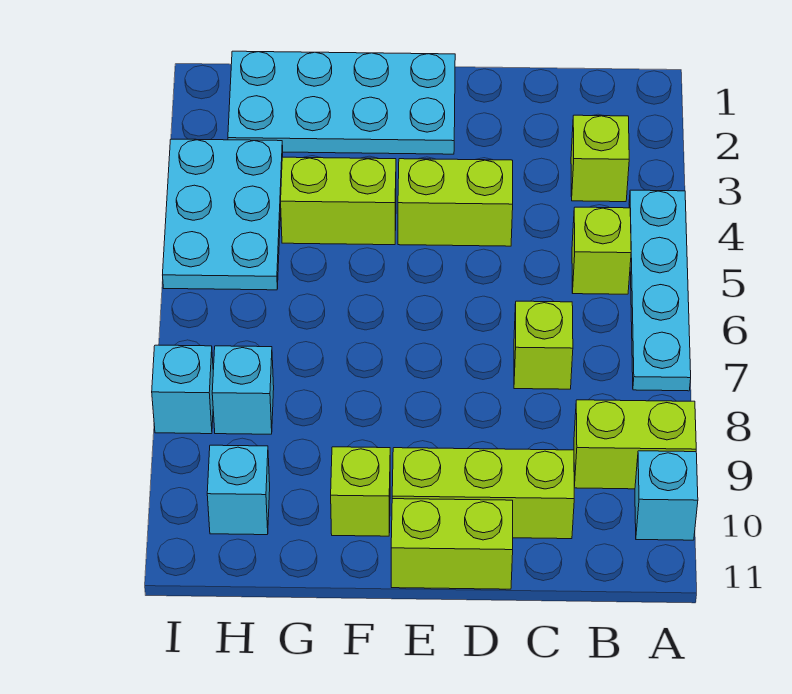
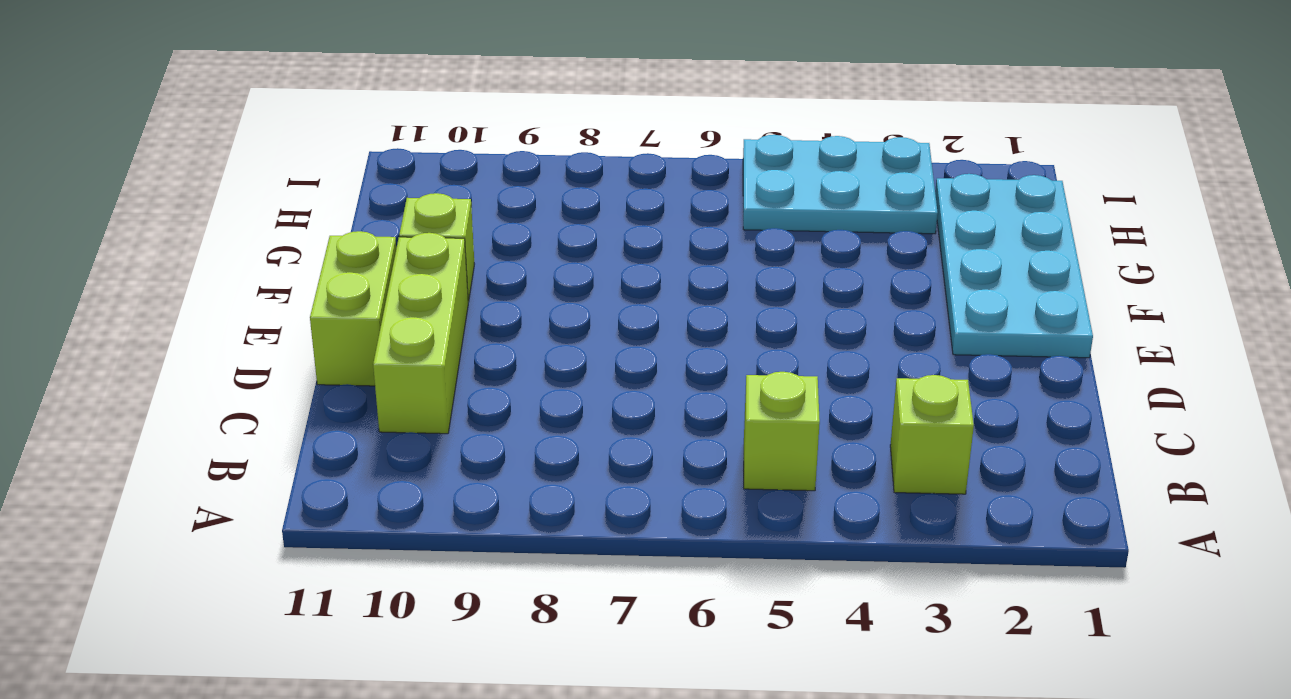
none -> cyan 1x4 plate [629,190,691,391]
none -> lime 1x2 brick [574,400,696,489]
none -> cyan 1x1 brick [635,451,698,540]

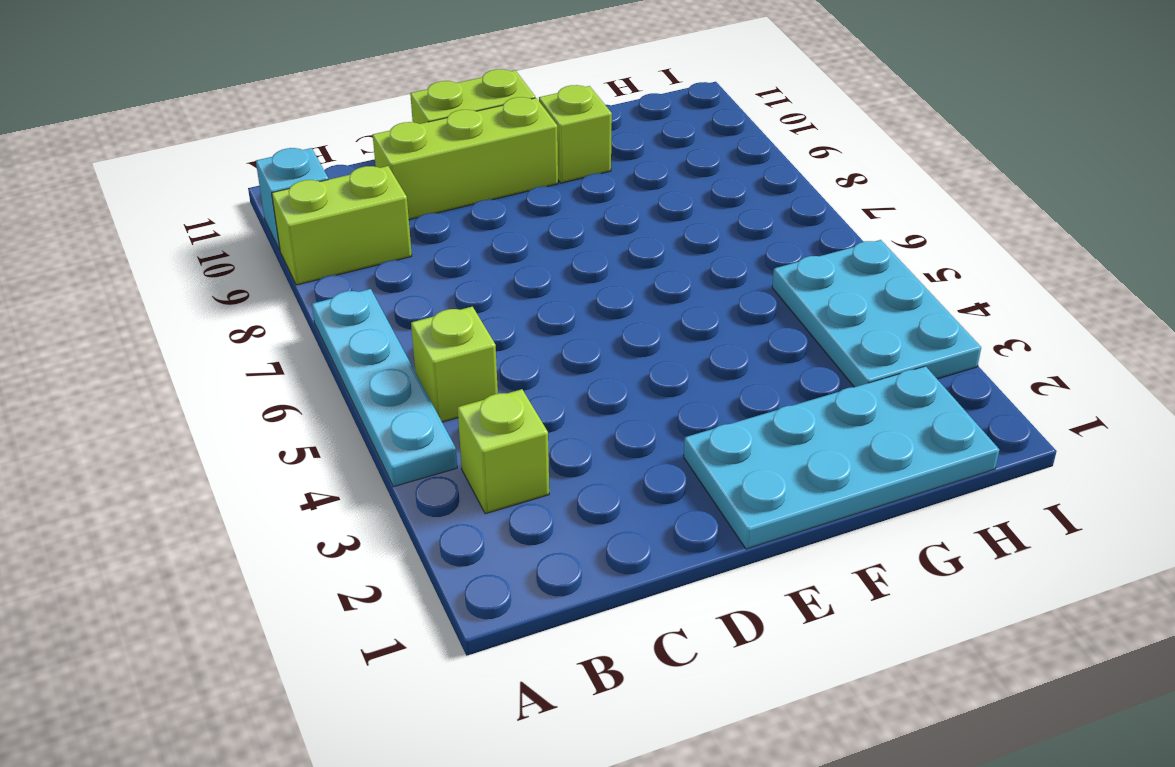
none -> lime 1x1 brick [514,301,573,389]
none -> lime 1x2 brick [398,159,513,246]
none -> lime 1x2 brick [281,157,396,245]

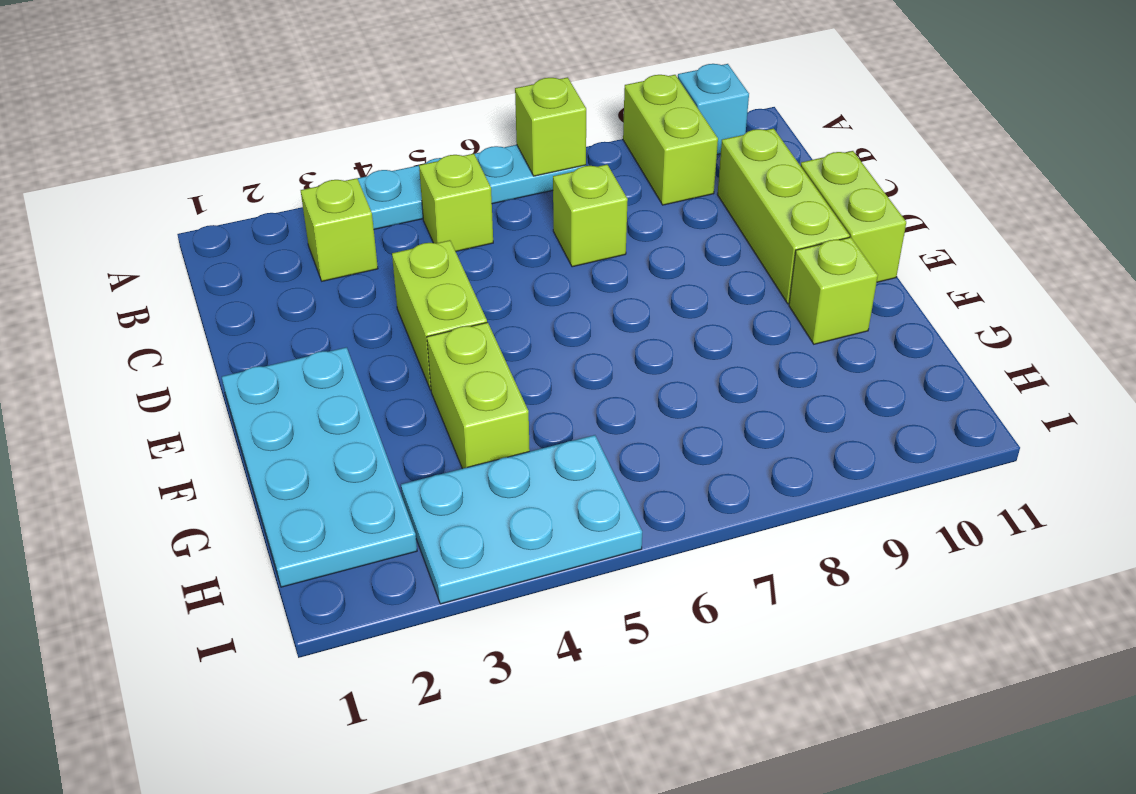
lime 1x1 brick [515,77,586,176] -> none
none -> cyan 1x1 brick [212,346,274,434]
none -> cyan 1x1 brick [207,445,270,535]
none -> cyan 1x1 brick [152,345,213,434]

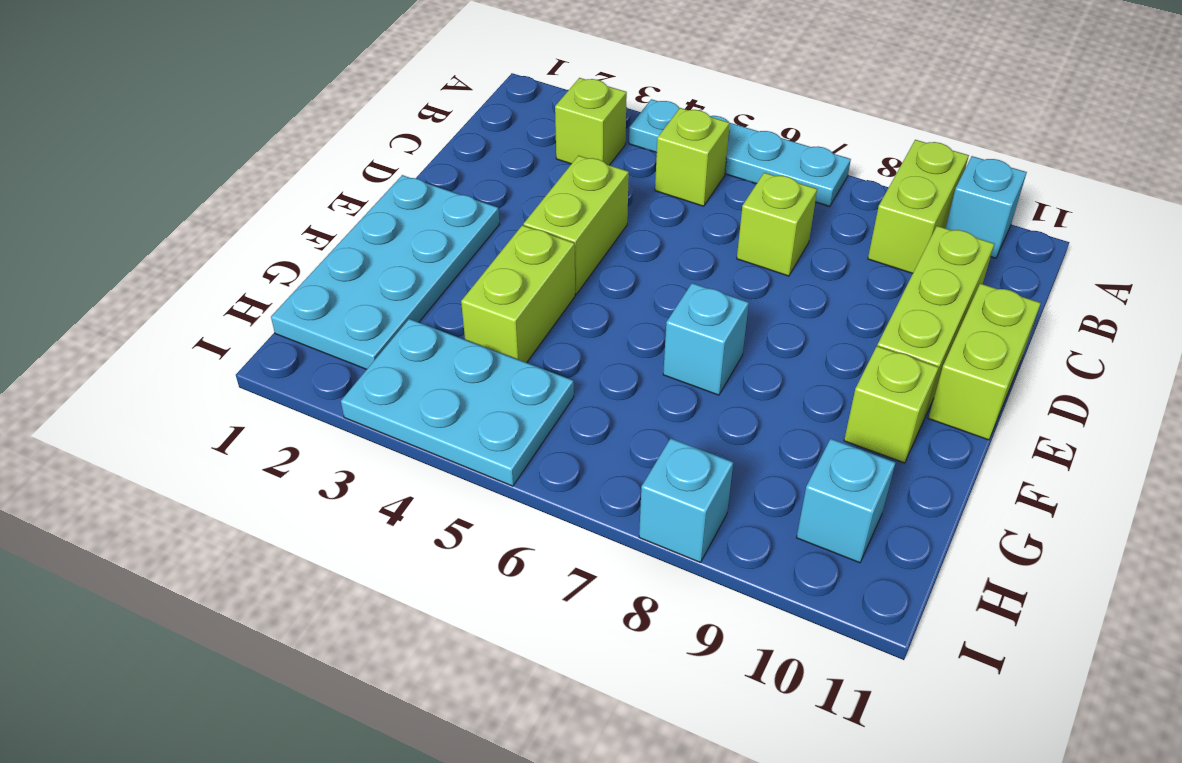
cyan 1x1 brick [663,283,749,395] -> cyan 1x1 brick moved to [212,346,274,434]

